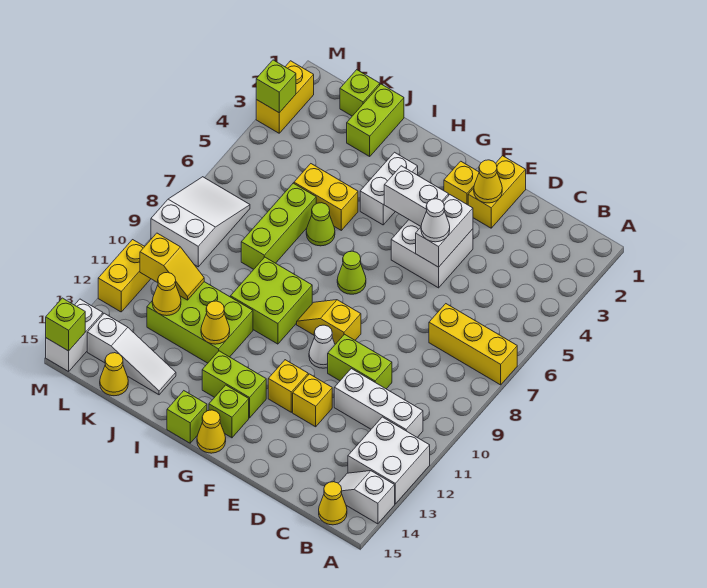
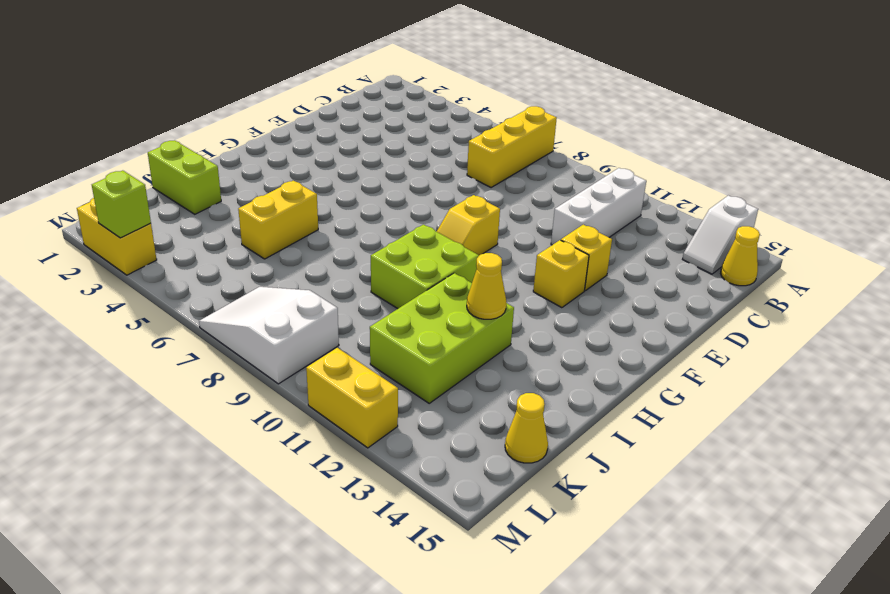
none -> white 2x2 brick [348,417,430,504]
none -> lime 1x2 brick [328,334,392,389]
none -> yellow 1x2 brick [468,156,526,228]
none -> white 2x2 brick [391,220,473,288]

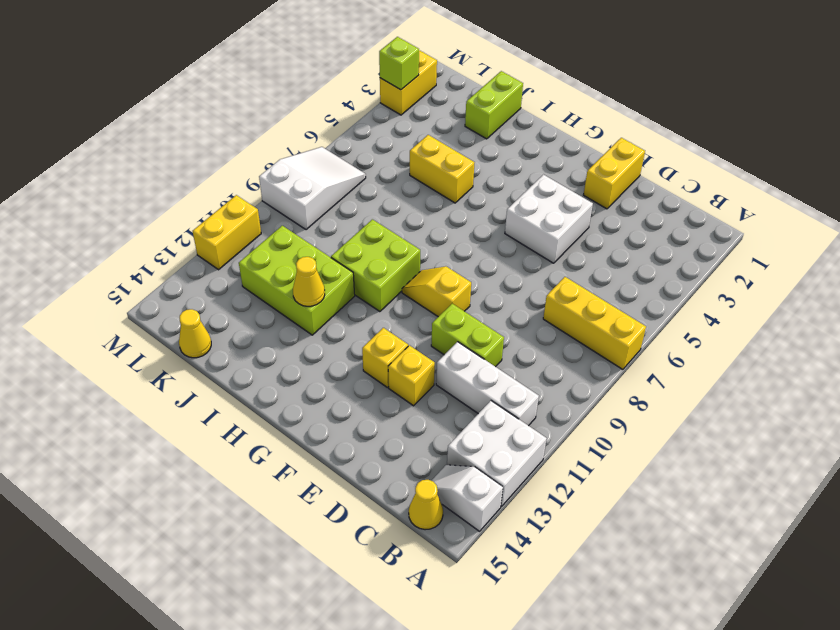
none -> yellow 1x1 brick [444,161,479,205]
none -> white 1x1 cone [309,325,335,368]
none -> lime 1x1 cone [337,251,366,294]
none -> lime 1x2 brick [202,351,266,418]

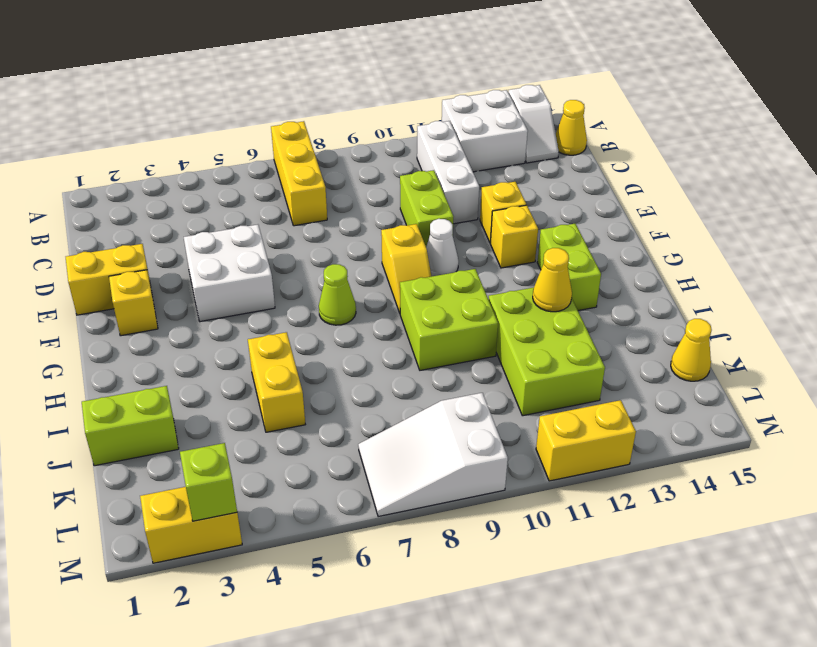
none -> lime 1x1 brick [209,385,249,438]
none -> yellow 1x1 cone [197,410,226,453]
none -> white 1x2 brick [360,152,418,225]
none -> lime 1x1 brick [167,391,207,443]

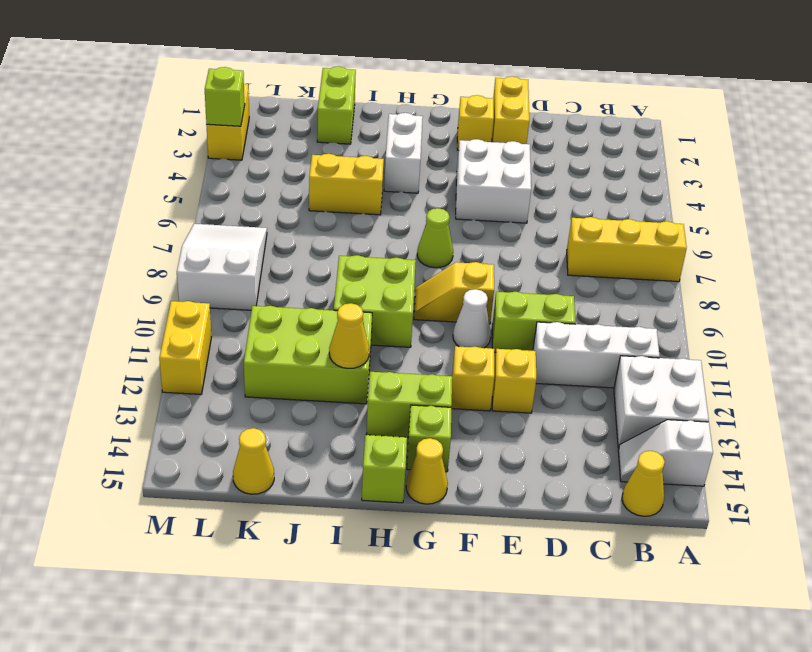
none -> lime 1x1 cone [306,203,335,246]
none -> lime 1x3 brick [241,183,316,269]
none -> white 1x3 slope [87,313,176,395]
none -> lime 1x1 brick [340,70,380,116]

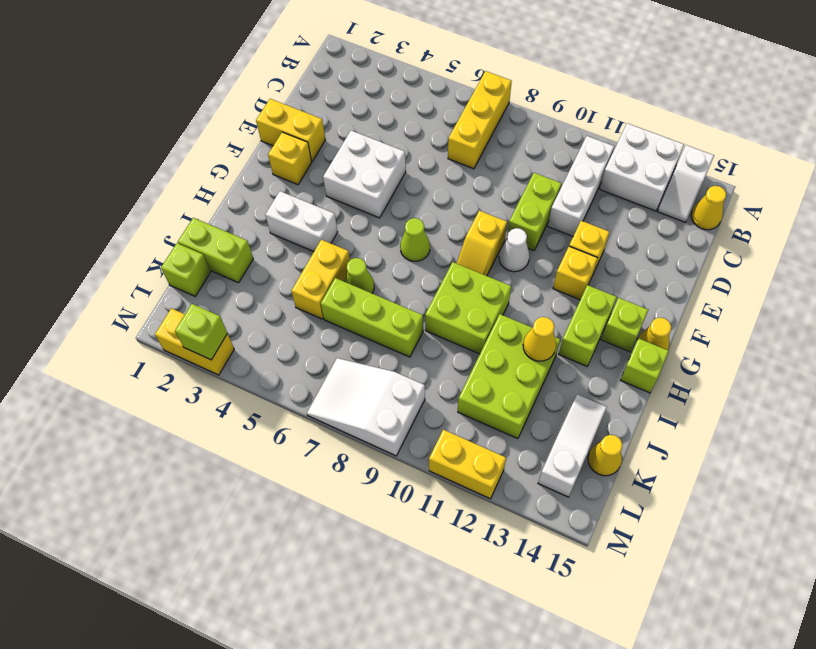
none -> white 1x2 brick [46,299,103,372]
none -> yellow 1x1 cone [474,160,502,203]
none -> white 1x2 brick [416,195,473,267]
none -> white 1x2 brick [384,166,449,226]

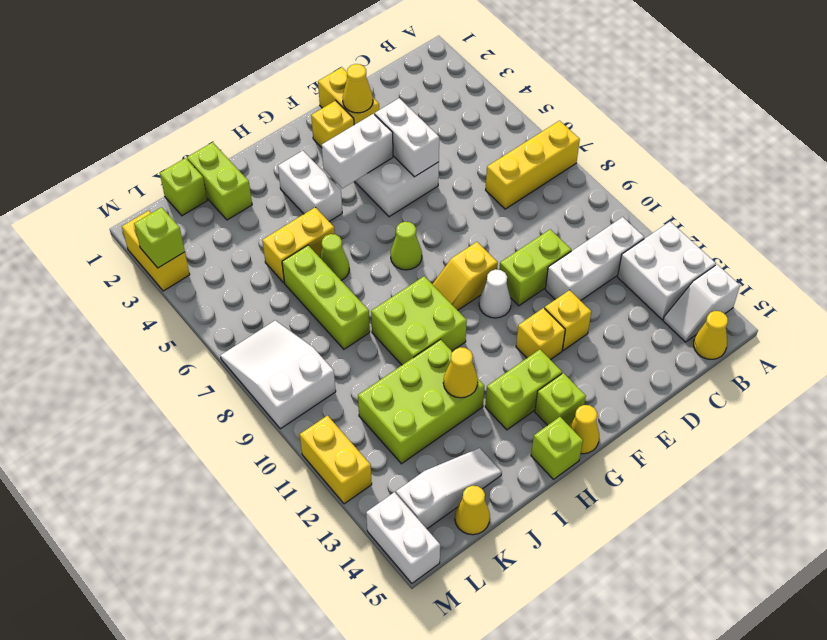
none -> yellow 1x2 slope [140,233,204,300]
none -> yellow 1x1 cone [152,272,181,316]
none -> lime 1x1 brick [46,298,85,351]
none -> white 1x1 cone [421,199,450,242]

